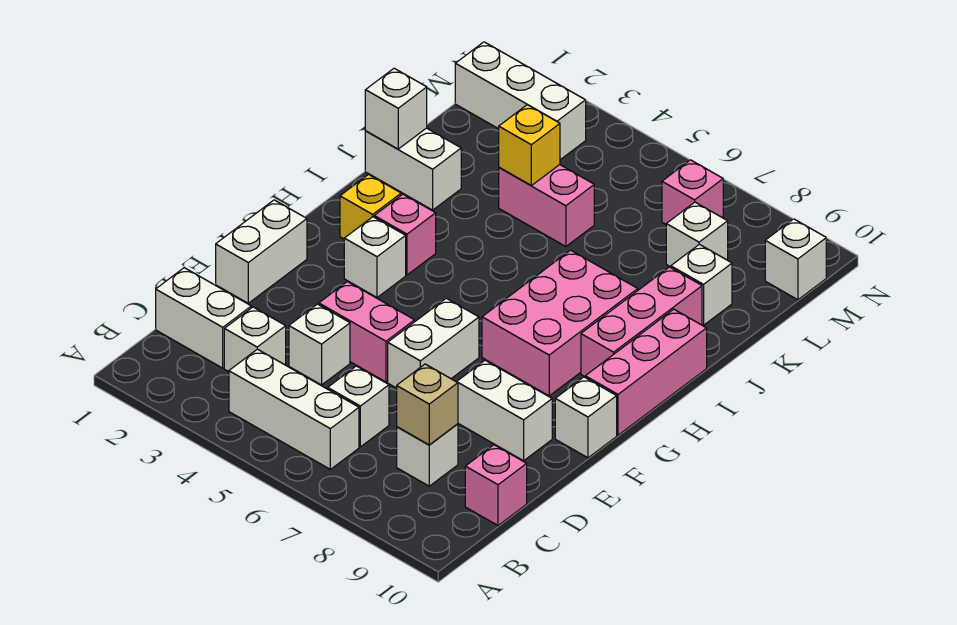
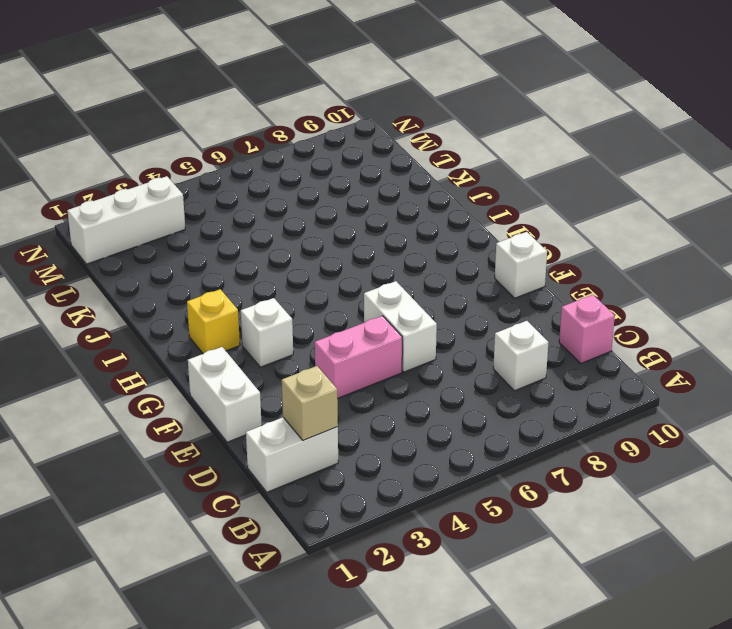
tan 1x1 brick [282,366,338,440] -> tan 1x1 brick moved to [397,364,458,445]
none -> white 1x3 brick [229,349,359,469]
none -> white 1x1 brick [224,307,286,372]
none -> white 1x1 brick [328,366,389,447]

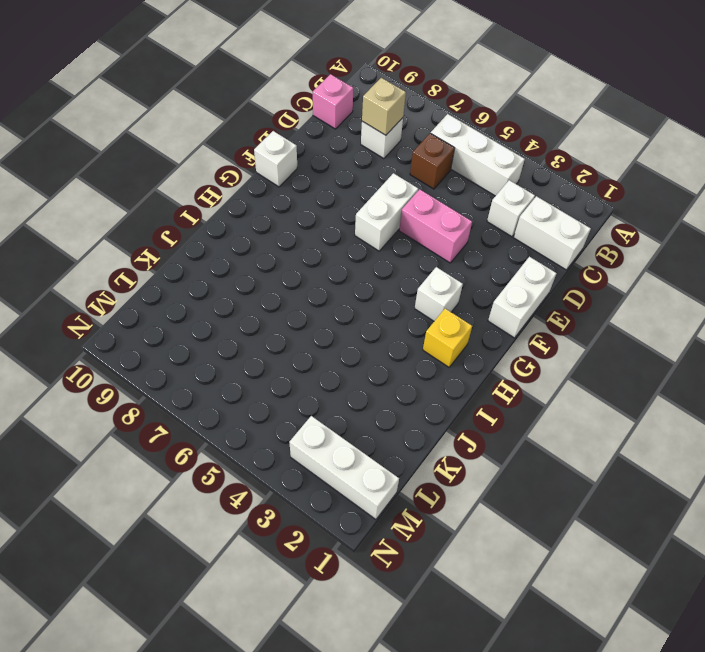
brown 1x1 brick [410,133,455,189] -> white 1x1 brick [328,366,389,447]
none -> white 1x1 brick [289,304,350,385]
none -> white 1x2 brick [457,360,552,461]
none -> pink 2x3 brick [482,250,638,396]

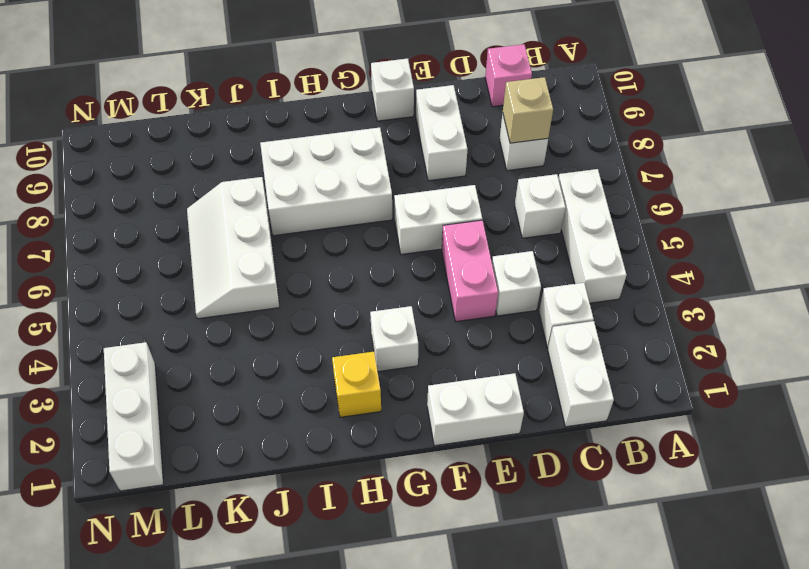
white 2x3 brick [260,128,392,236] -> pink 2x3 brick [482,250,638,396]
white 2x3 slope [187,177,279,319] -> pink 1x2 brick [499,165,594,247]
none -> pink 1x3 brick [585,309,707,435]
none -> pink 1x1 brick [374,194,436,275]
none -> pink 1x3 brick [581,267,702,377]

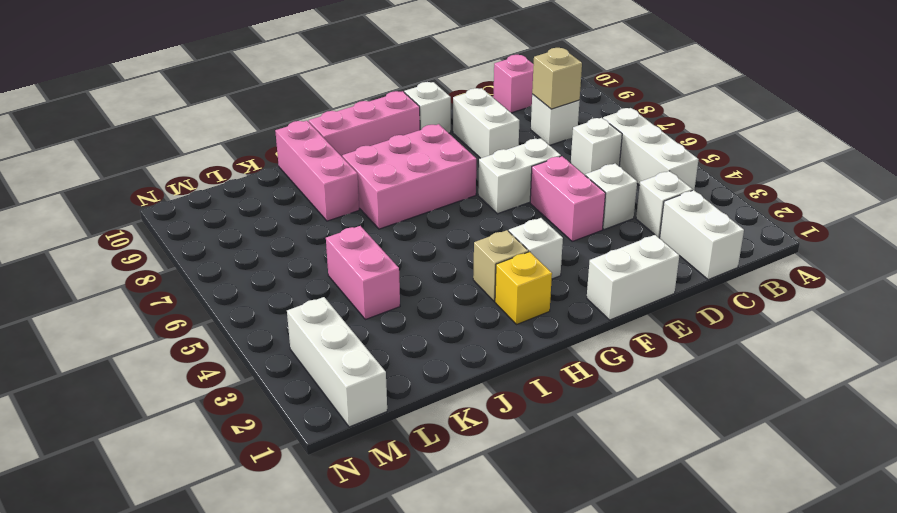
tan 1x1 brick [473,230,528,301] -> pink 1x1 brick [374,194,436,275]
pink 1x3 brick [275,121,359,221] -> pink 1x3 brick turned to [581,267,702,377]
none -> white 1x2 brick [365,128,461,210]
none -> white 1x1 brick [671,244,732,325]
none -> white 1x1 brick [666,202,728,267]

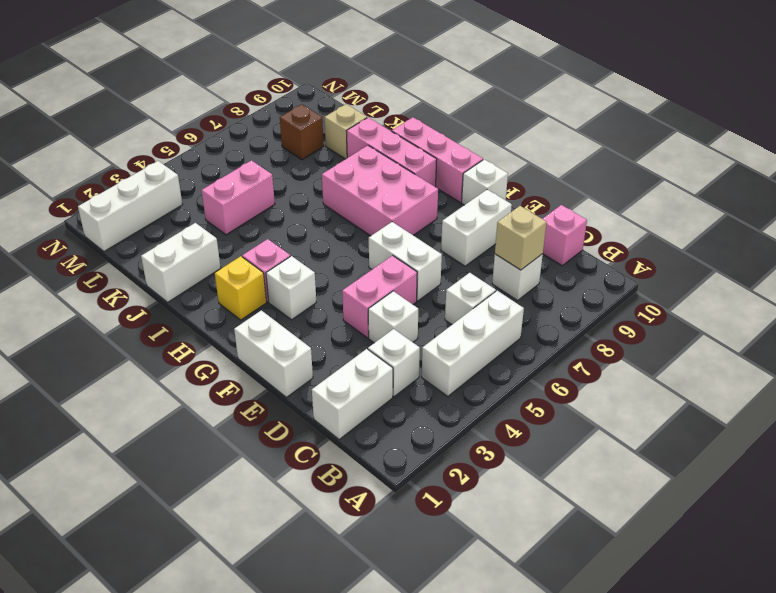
tan 1x1 brick [324,104,367,159] -> white 1x1 brick [671,244,732,325]
brown 1x1 brick [280,104,324,160] -> white 1x1 brick [666,202,728,267]
none -> pink 1x1 brick [662,160,723,224]
none -> white 1x1 brick [765,219,826,300]
none -> white 1x1 brick [365,68,427,149]

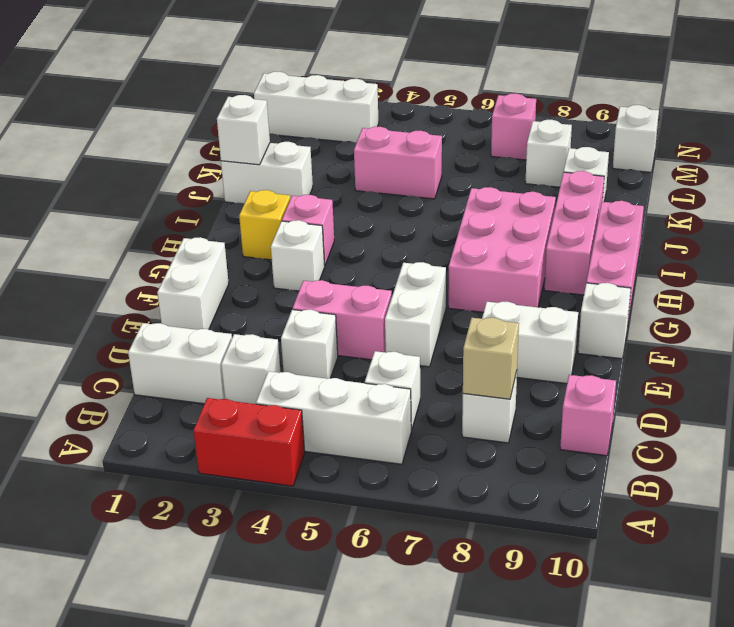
red 1x2 brick [193,398,305,486] -> none
none -> yellow 1x1 brick [499,105,560,185]

